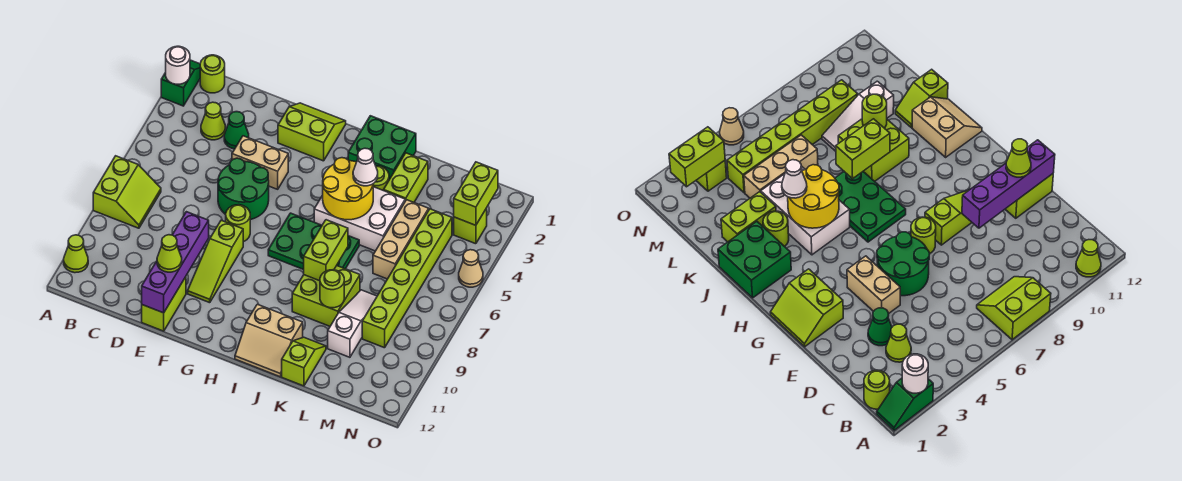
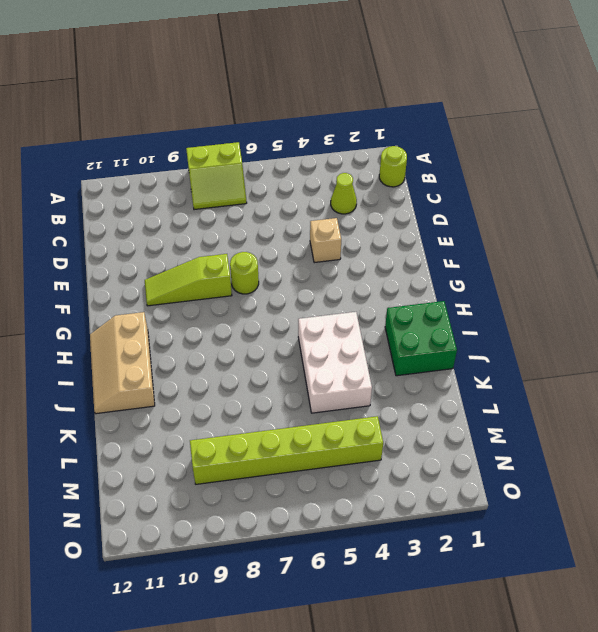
tan 1x1 brick [310,218,341,263] -> tan 1x2 brick [232,136,288,189]
tan 2x3 slope [90,312,155,414] -> tan 2x2 slope [235,304,303,377]
none -> green 1x2 slope [161,60,200,106]
none -> lime 1x1 cone [64,235,88,273]
none -> green 1x1 cone [224,112,249,149]
none -> green 2x2 round brick [218,158,269,220]

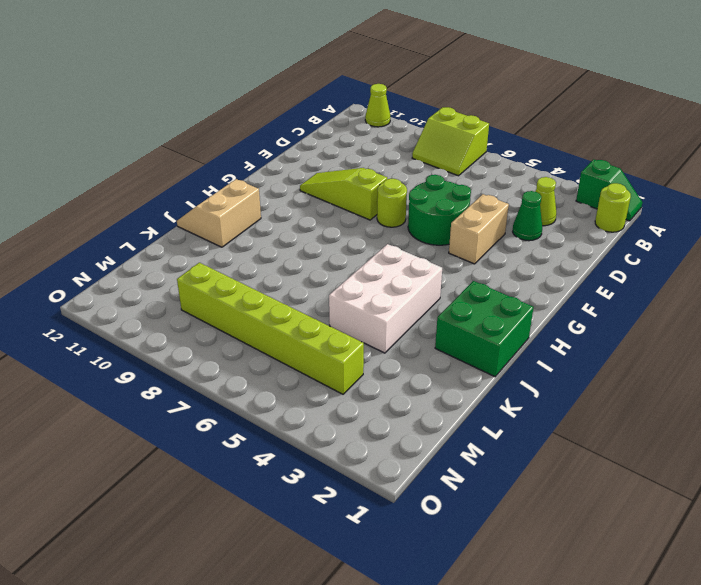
none -> lime 1x2 brick [142,277,186,331]
none -> lime 2x2 slope [278,103,346,161]
none -> green 2x3 plate [268,213,359,270]
none -> lime 1x1 round brick [373,166,389,191]

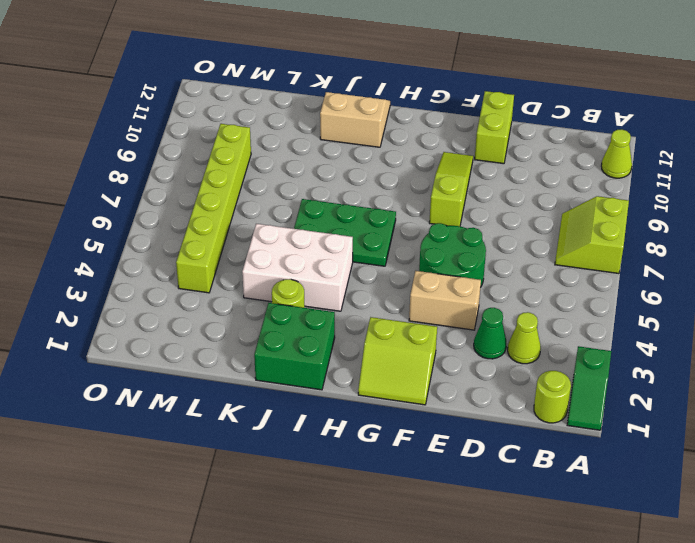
none -> lime 1x1 round brick [226,205,250,242]
none -> lime 2x2 brick [292,266,360,326]
none -> lime 1x2 brick [384,153,428,202]
none -> lime 1x2 slope [282,337,326,386]

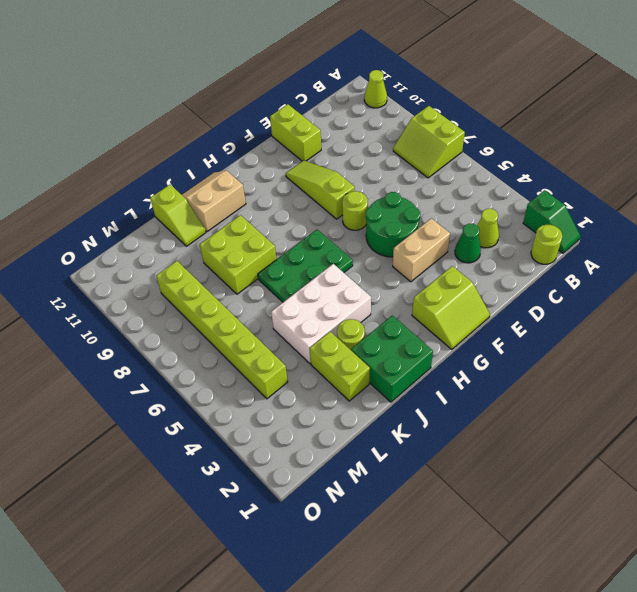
none -> tan 1x3 brick [373,200,429,279]
none -> white 1x3 slope [328,290,377,357]
none -> lime 1x1 brick [454,208,487,244]
none -> tan 1x1 cone [459,250,483,287]

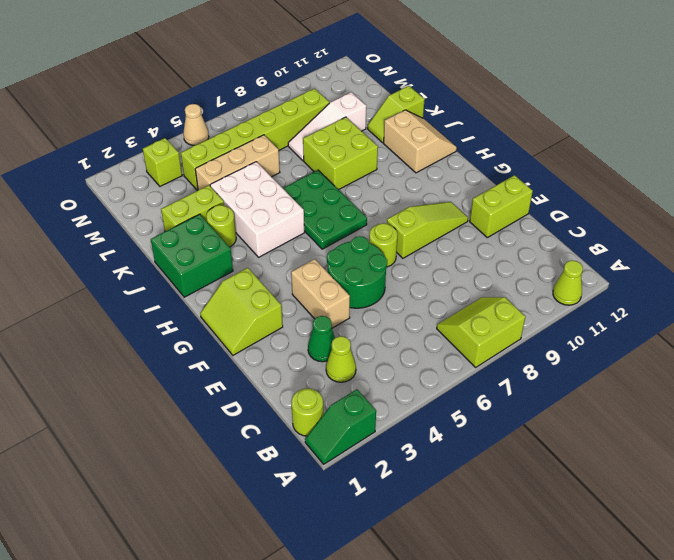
none -> white 1x1 round brick [166,46,190,84]
none -> purple 1x4 brick [142,212,209,313]
none -> yellow 2x2 round brick [323,158,373,220]
none -> lime 1x2 brick [304,220,348,281]

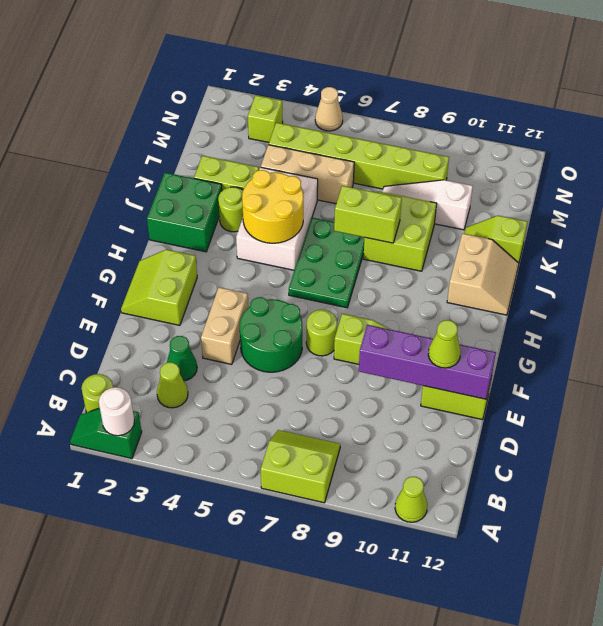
none -> lime 1x1 round brick [320,270,344,308]
none -> lime 1x2 brick [454,162,498,225]
none -> white 1x1 cone [353,148,378,186]

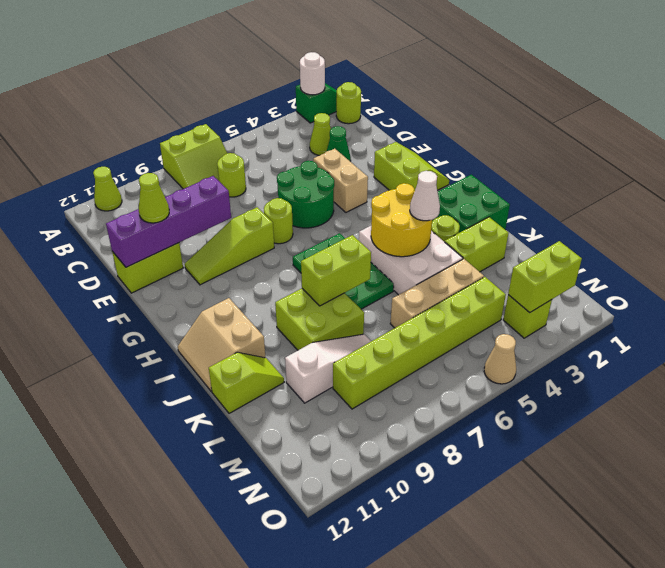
lime 1x1 round brick [217,153,246,197] -> lime 1x1 round brick moved to [320,270,344,308]

